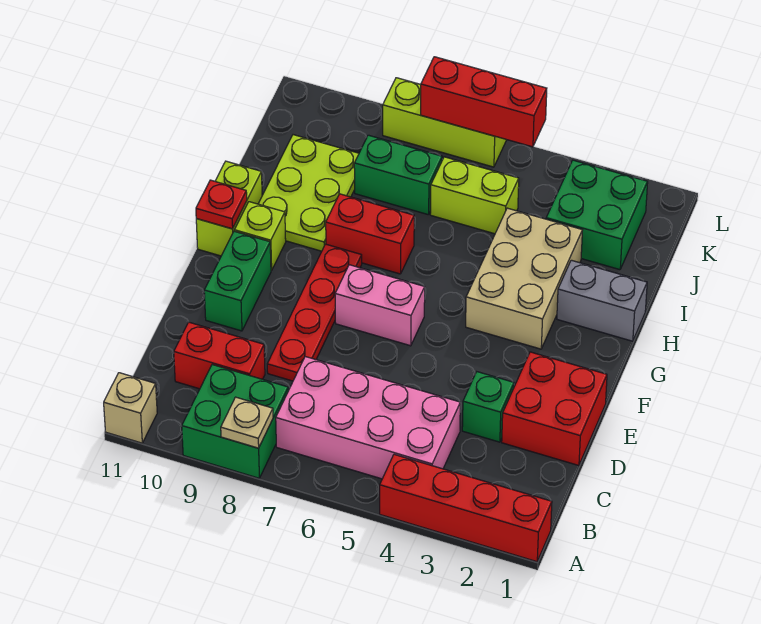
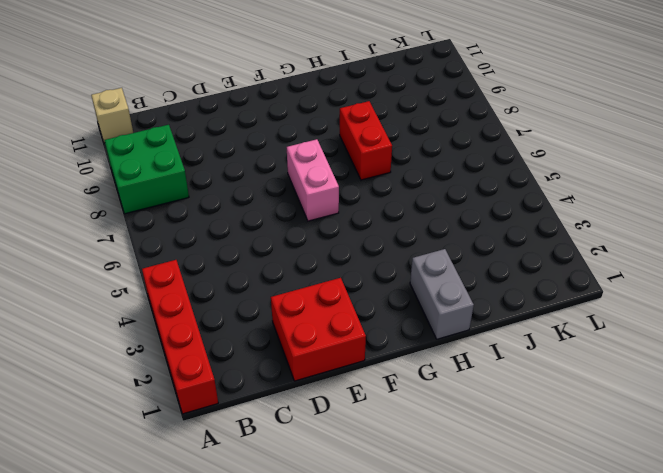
none -> pink 2x4 brick [276,357,460,479]
none -> red 1x2 brick [174,322,265,389]
none -> green 1x1 brick [462,372,514,442]

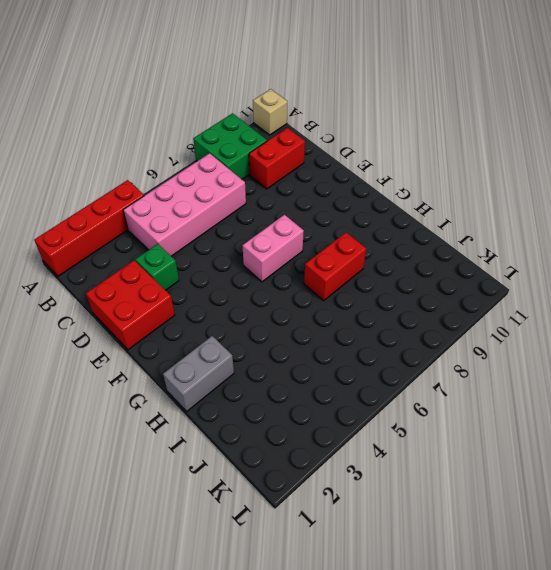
none -> red 1x4 plate [267,244,362,381]
none -> green 1x2 brick [204,231,271,331]
none -> tan 2x3 brick [466,208,582,349]

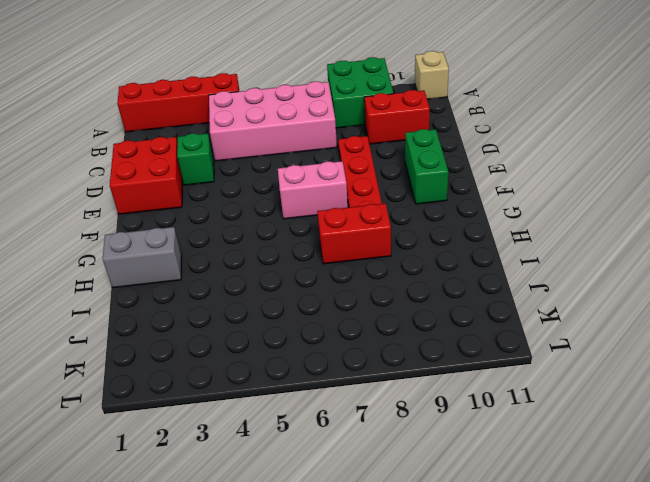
none -> tan 2x3 brick [466,208,582,349]
none -> lime 1x1 brick [234,202,286,271]
none -> lime 1x2 brick [196,161,262,256]

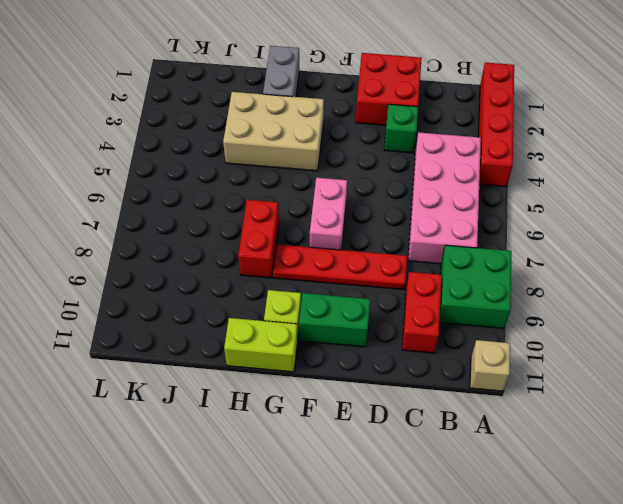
none -> lime 2x3 plate [258,135,359,251]
none -> green 2x2 brick [546,160,648,270]
none -> lime 1x2 brick [430,157,519,234]

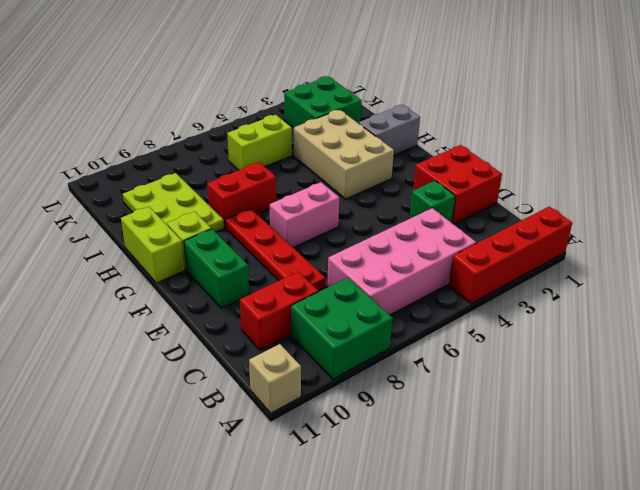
none -> green 1x2 brick [354,135,442,215]
none -> lime 1x3 brick [383,78,506,167]
none -> tan 1x1 plate [221,397,273,448]

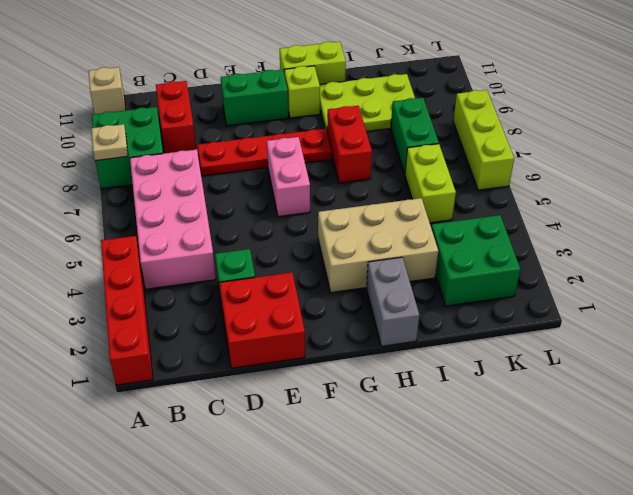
none -> red 1x1 plate [196,180,247,229]
none -> red 1x3 brick [421,57,547,147]

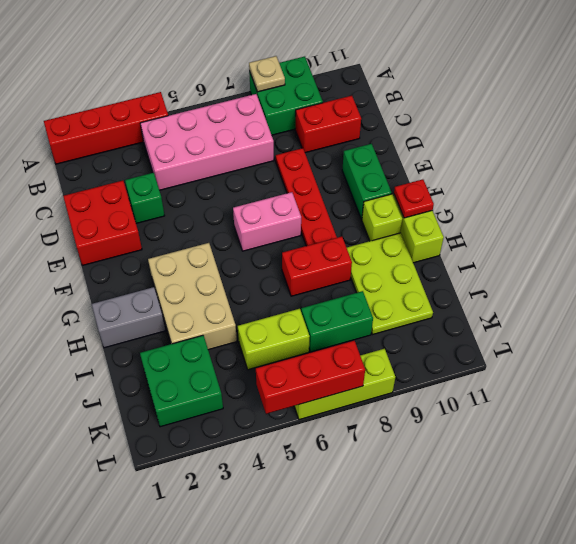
none -> tan 1x1 brick [104,373,157,443]

